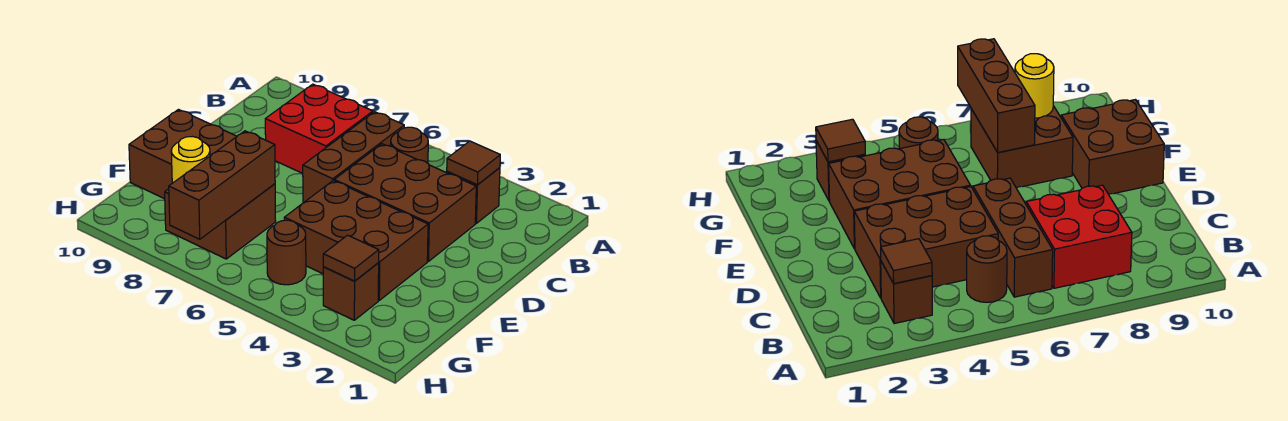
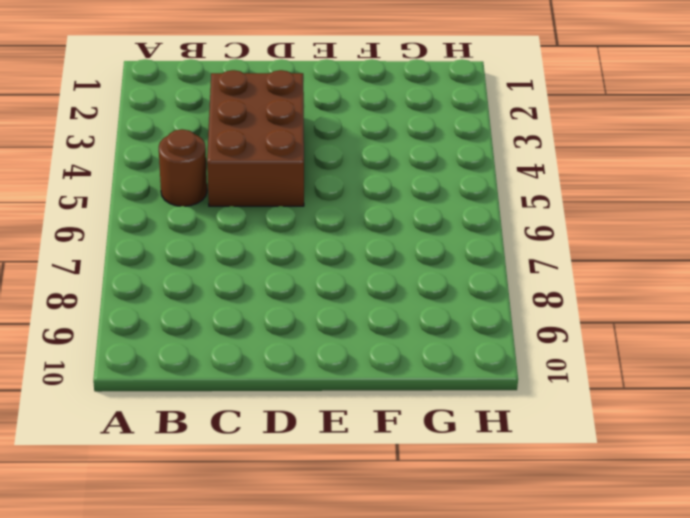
none -> brown 1x1 brick [447,168,500,223]
none -> brown 1x3 brick [303,112,404,203]
none -> red 2x2 brick [265,84,373,173]

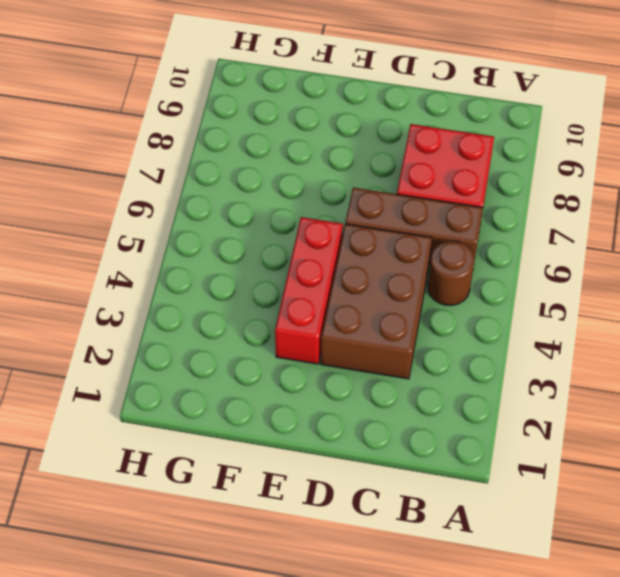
red 1x3 brick [275,217,343,364] -> brown 2x3 brick [284,181,428,300]
none -> brown 1x1 brick [447,168,500,223]
none -> brown 2x2 brick [129,110,237,199]
none -> brown 2x2 brick [165,184,276,259]

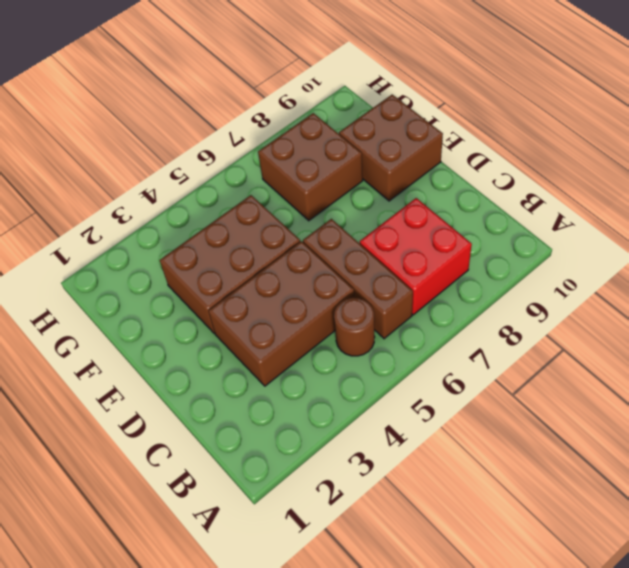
none -> brown 1x1 brick [447,168,500,223]
none -> brown 1x1 brick [323,263,379,320]
none -> brown 1x1 round brick [267,220,306,285]

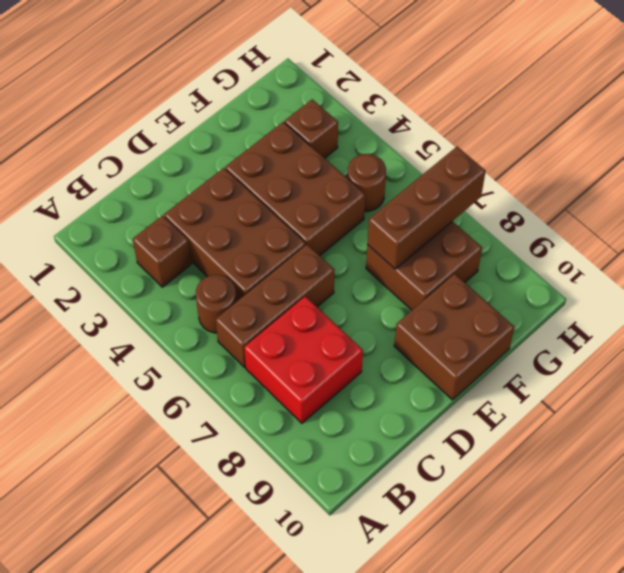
none -> brown 1x1 tile [447,141,500,185]
none -> brown 1x1 tile [323,235,379,281]
none -> yellow 1x1 round brick [171,137,210,183]

